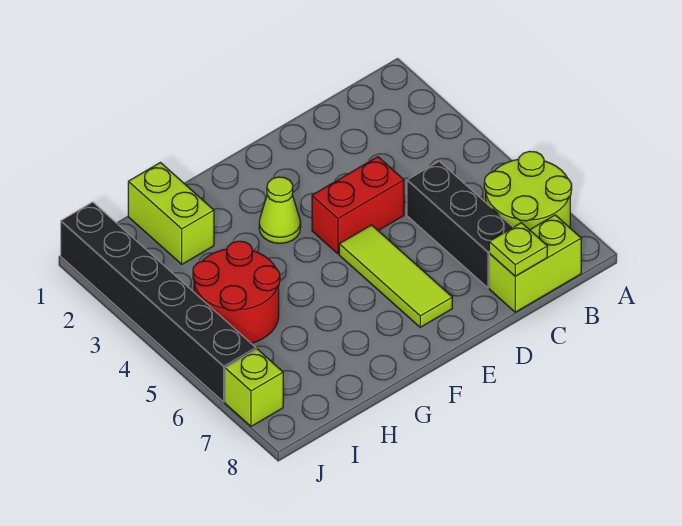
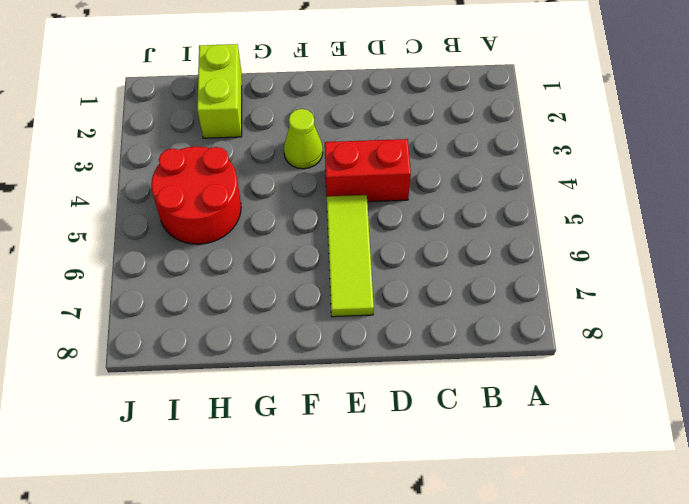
none -> lime 2x2 round brick [484,151,572,230]
none -> lime 1x2 brick [489,215,581,312]

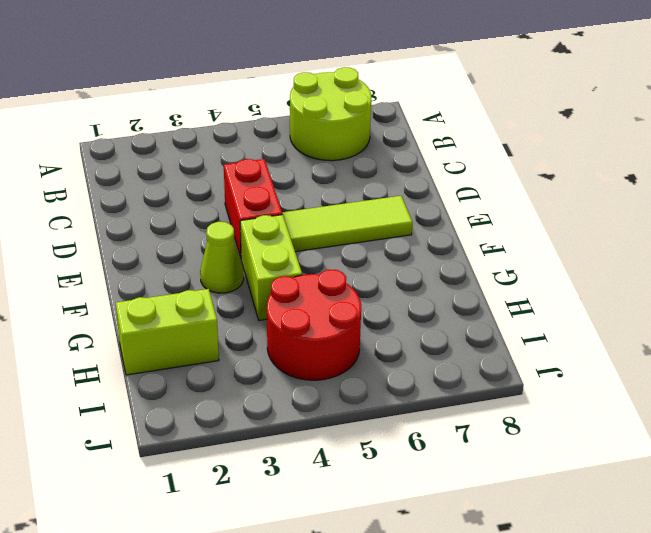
lime 1x2 brick [240,215,302,320] -> lime 1x2 brick moved to [489,215,581,312]
none -> black 1x3 brick [407,161,513,288]
none -> black 1x6 brick [61,202,256,402]

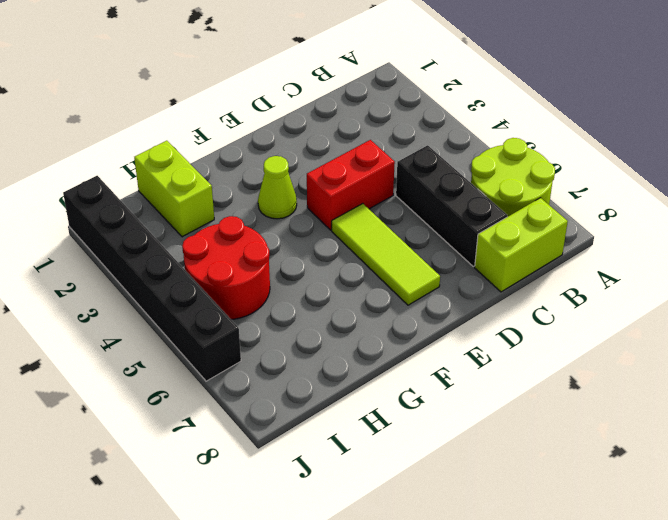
none -> lime 1x1 brick [225,349,283,426]
none -> lime 1x1 plate [489,223,547,276]

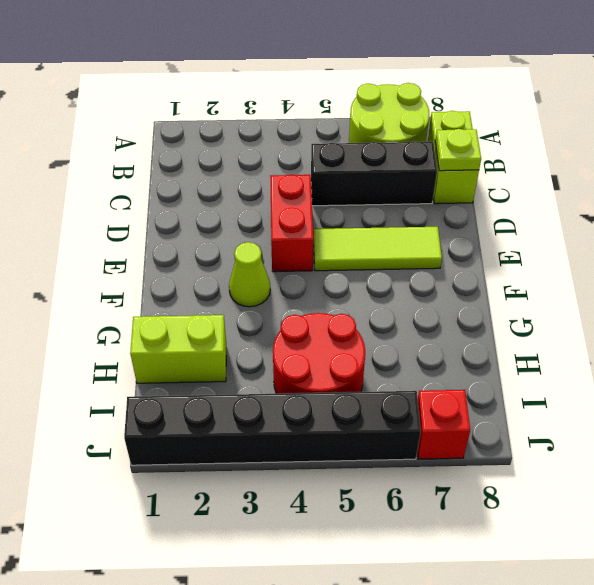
red 1x1 brick [417,390,470,459] -> lime 1x1 brick [225,349,283,426]

